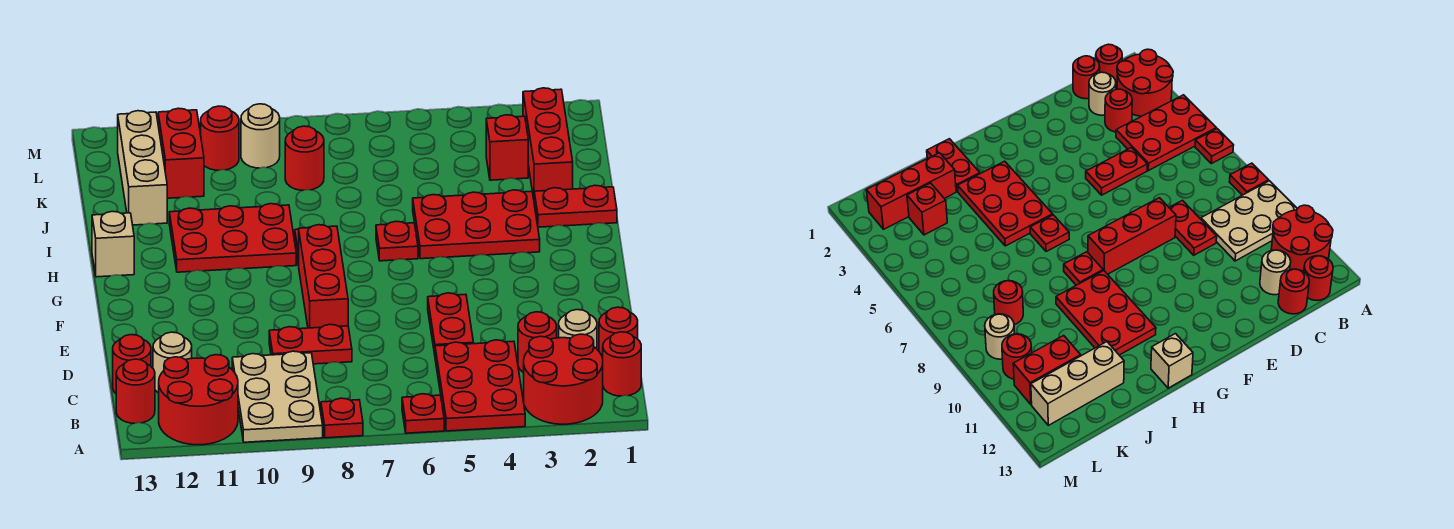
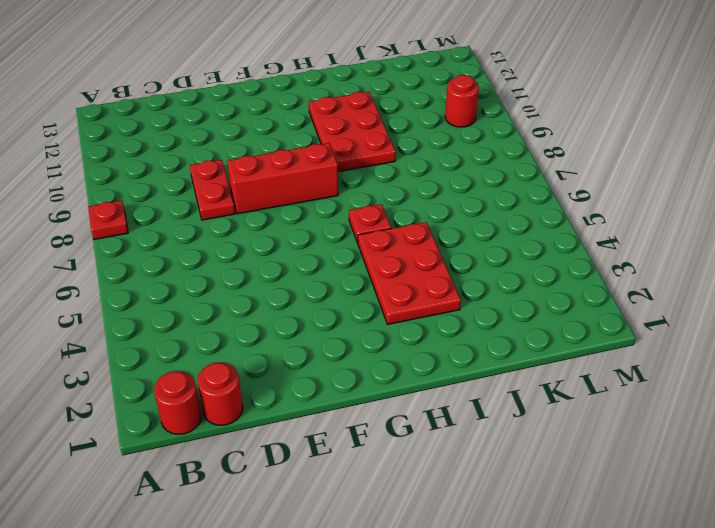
none -> red 2x2 round brick [524,334,603,424]
none -> red 2x3 plate [435,340,525,431]
none -> red 1x1 plate [402,394,444,433]

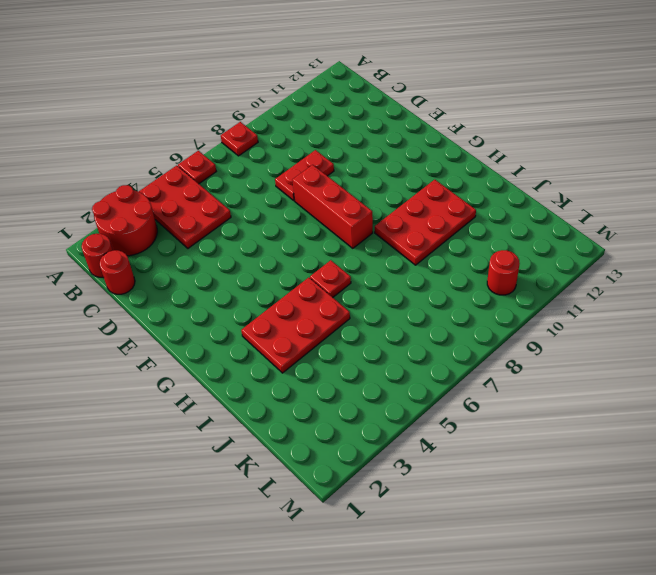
none -> tan 2x3 plate [232,351,323,442]
none -> red 2x2 round brick [159,355,238,445]
none -> red 1x1 round brick [116,359,155,423]

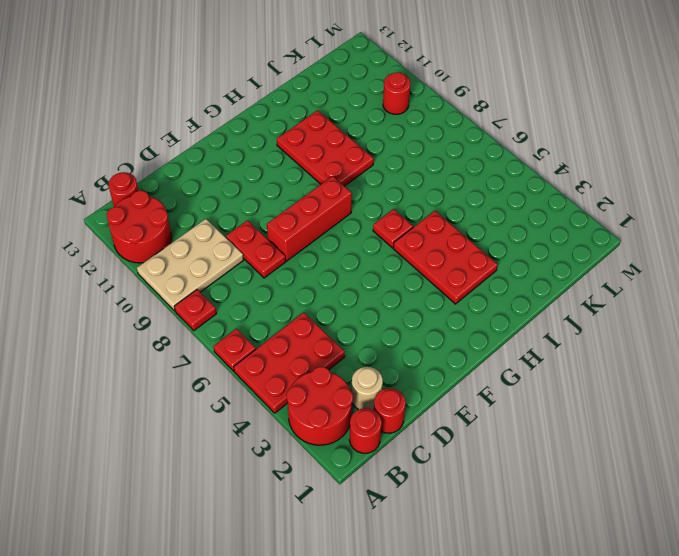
none -> red 1x1 round brick [518,312,557,373]
none -> tan 1x1 round brick [153,332,192,393]
none -> red 1x1 round brick [113,335,151,393]

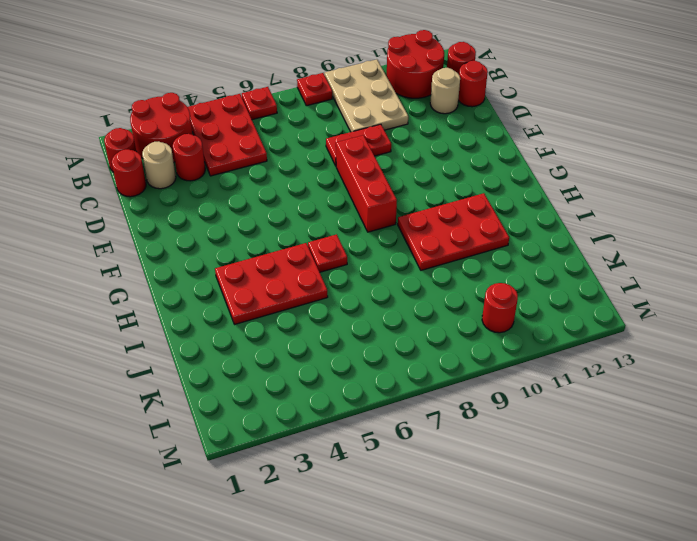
none -> red 1x2 plate [428,293,474,354]
none -> red 1x1 plate [1064,252,1103,285]
none -> tan 1x1 brick [92,211,134,277]

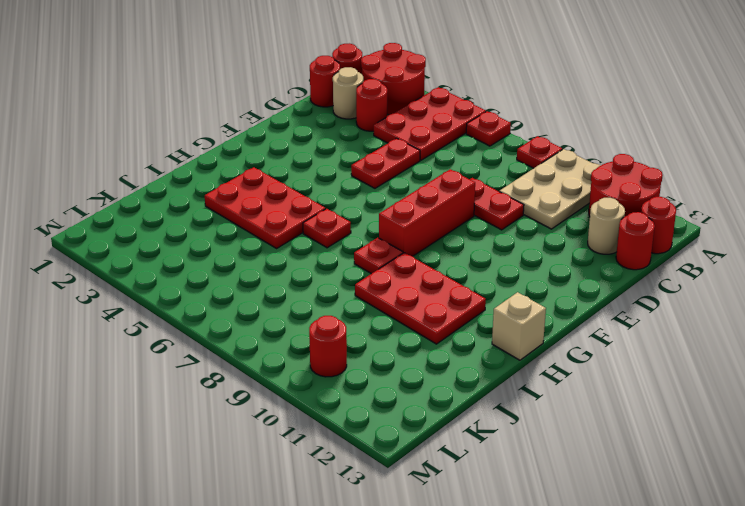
none -> red 1x2 plate [534,185,617,227]
none -> red 1x3 brick [523,88,573,199]
none -> tan 1x3 brick [118,111,167,225]

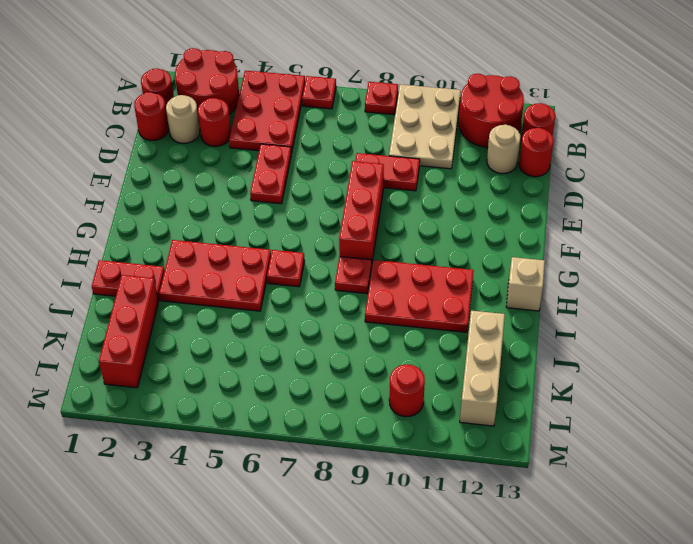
none -> red 1x1 brick [486,115,528,180]
none -> red 1x1 round brick [285,126,324,190]
none -> red 1x2 brick [158,108,204,198]

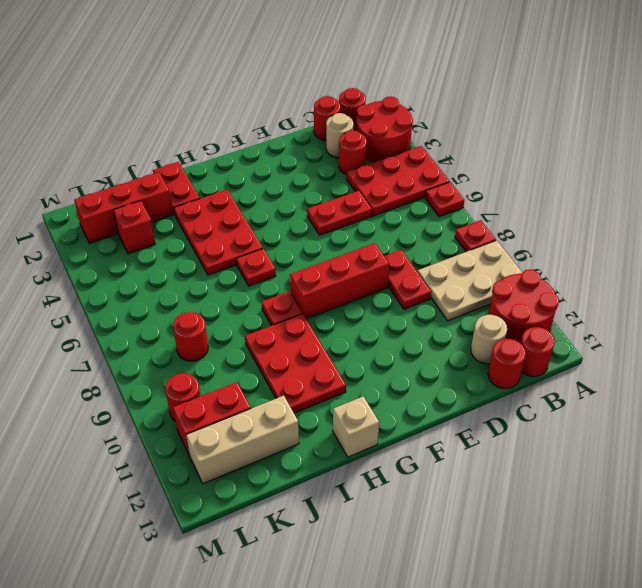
none -> tan 1x1 round brick [241,104,280,168]

